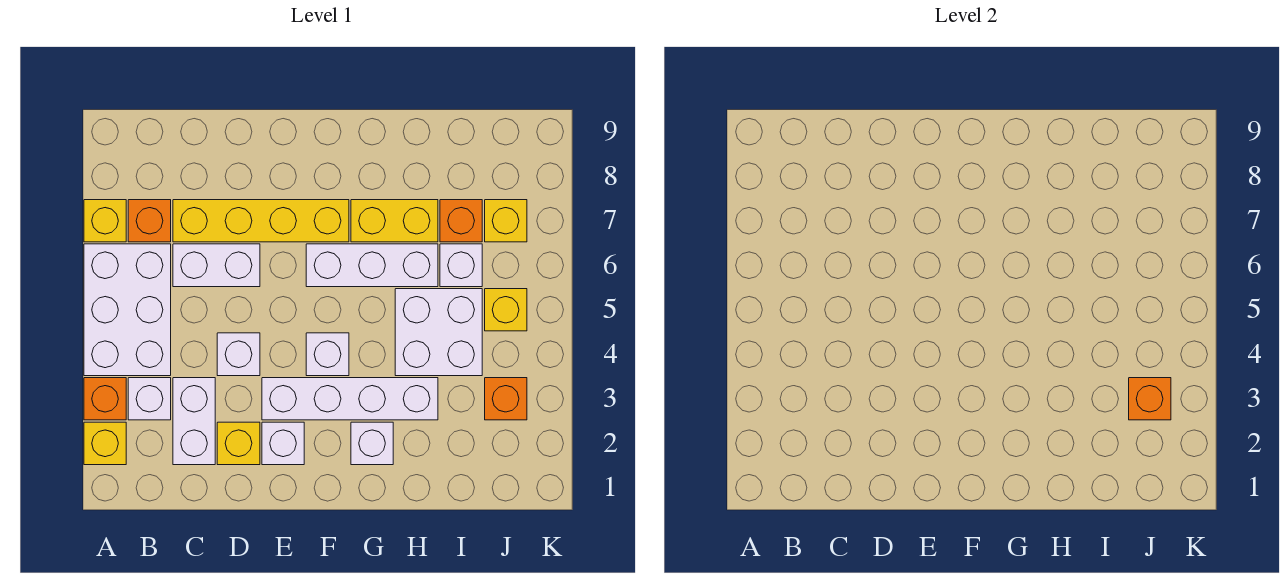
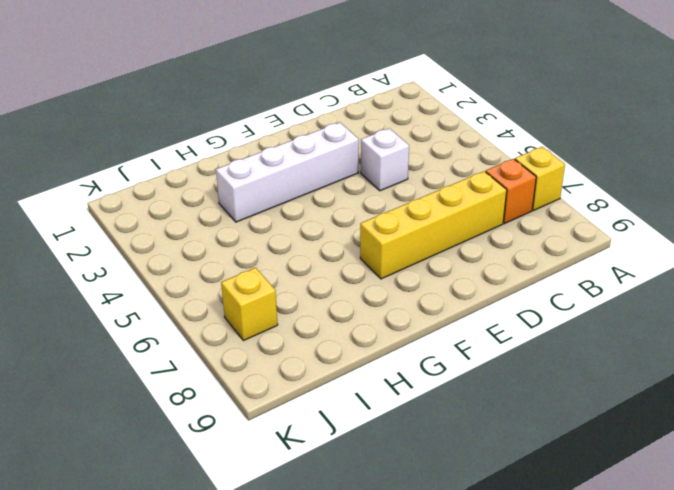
none -> yellow 1x1 brick [84,422,126,465]
none -> orange 1x1 brick [84,378,126,420]
none -> white 2x3 brick [84,244,171,376]

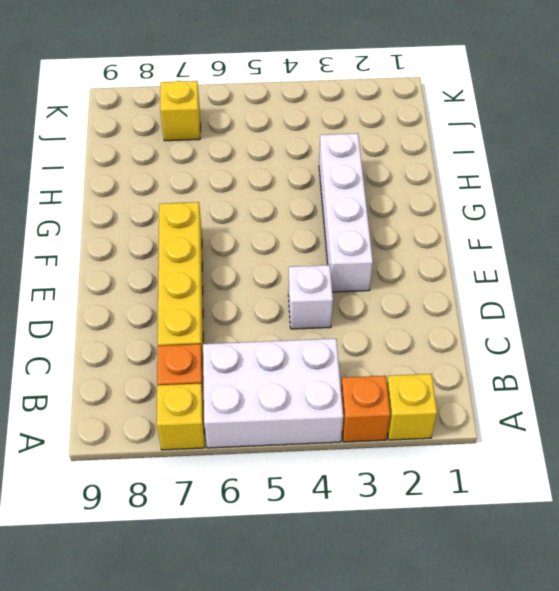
none -> white 1x1 brick [128,378,171,420]
none -> white 1x2 brick [173,378,215,465]
none -> white 1x2 brick [173,244,260,287]

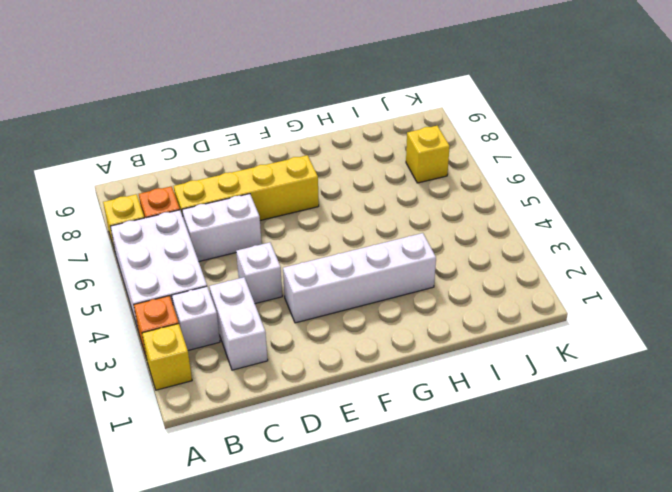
none -> yellow 1x1 brick [217,422,260,465]
none -> white 1x1 brick [262,422,304,465]
none -> white 1x1 brick [306,333,349,376]

